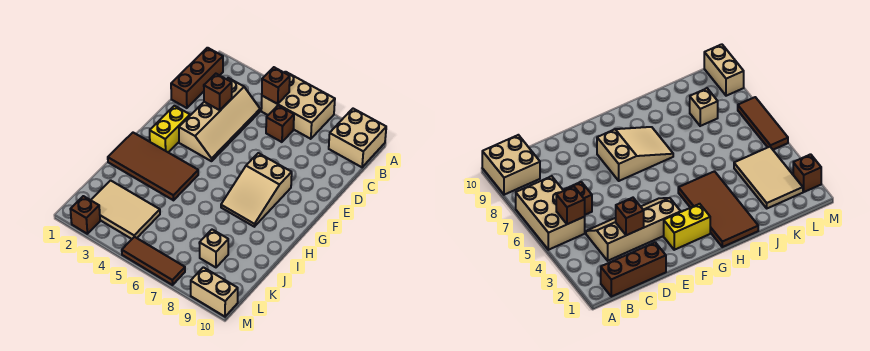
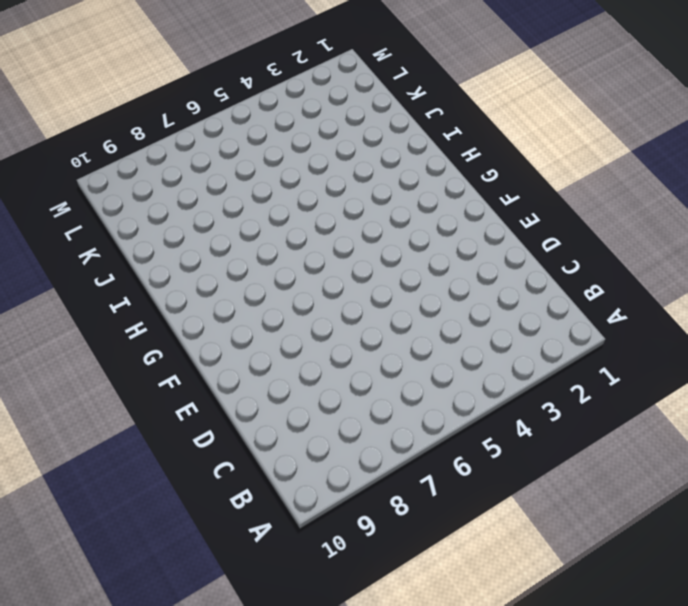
none -> tan 2x3 brick [261,72,335,139]
none -> tan 2x2 brick [329,109,386,167]
none -> brown 1x3 brick [171,48,223,108]

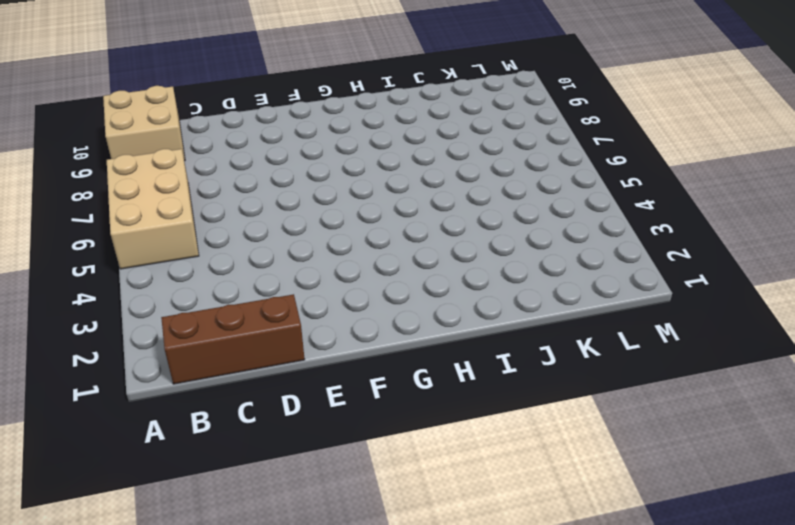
none -> tan 2x4 slope [179,78,260,161]
none -> brown 1x1 brick [266,106,294,142]
none -> yellow 1x2 brick [150,106,190,152]

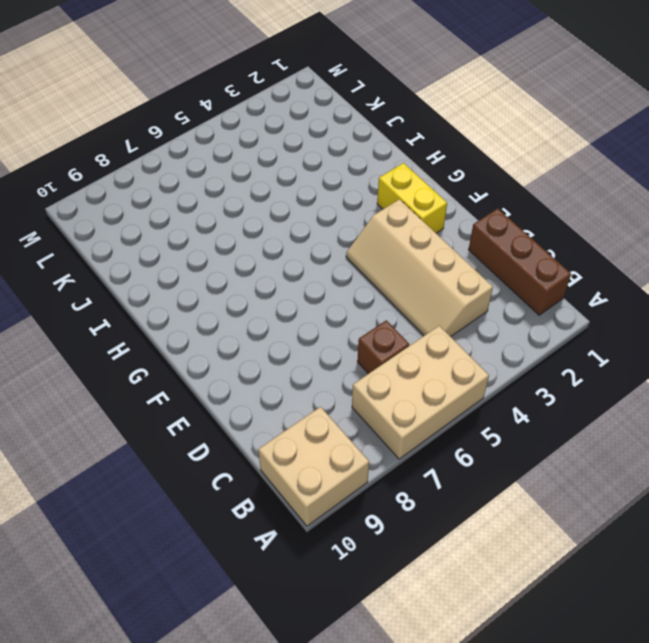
none -> tan 2x3 slope [221,153,292,227]
none -> brown 2x4 tile [108,133,198,200]
none -> tan 2x3 tile [91,180,160,239]

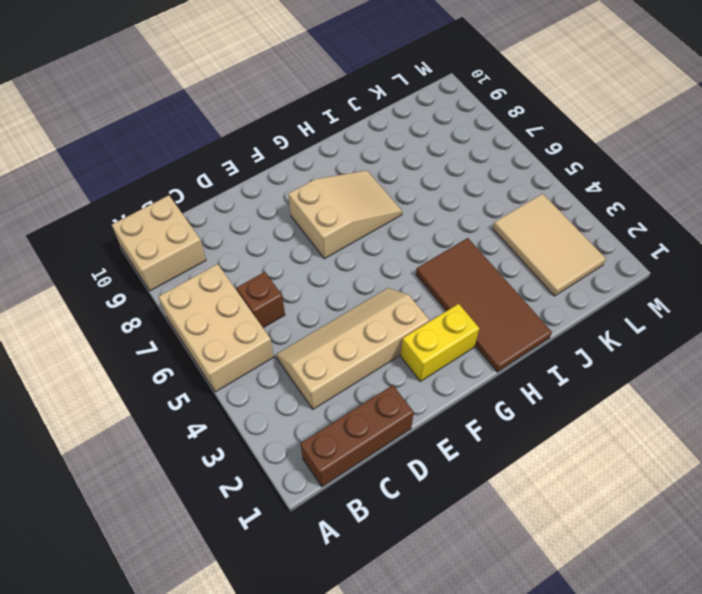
none -> tan 1x1 brick [199,230,228,267]
none -> brown 1x1 brick [70,196,100,234]
none -> brown 1x3 tile [122,237,185,285]

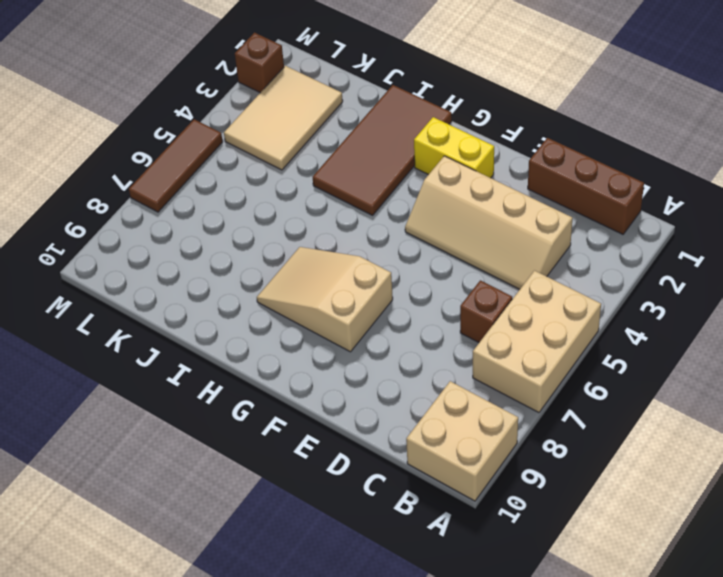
none -> tan 1x1 brick [199,230,228,267]
none -> tan 1x2 brick [191,267,238,317]
none -> brown 1x1 brick [262,67,290,104]

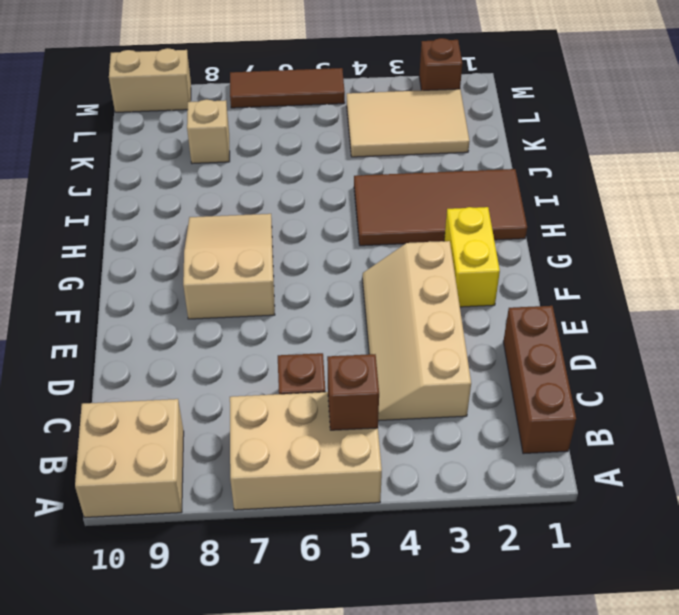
none -> brown 1x1 brick [204,74,232,110]

